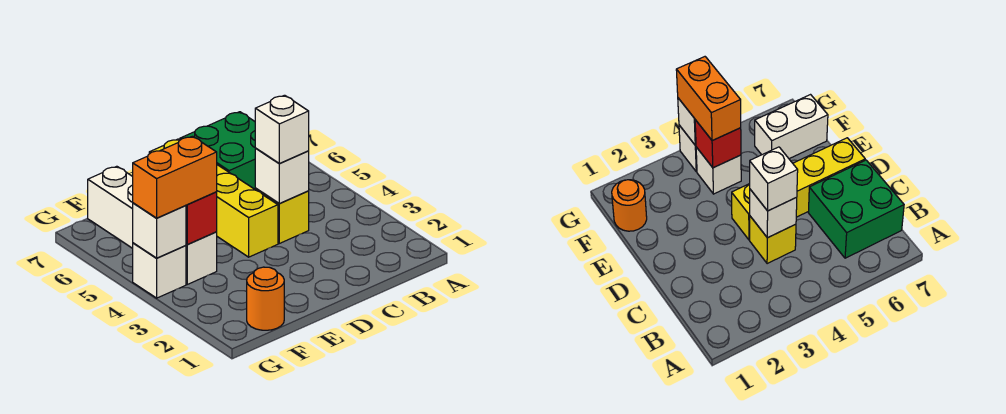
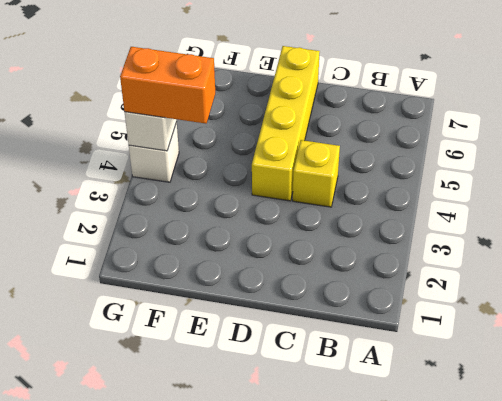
none -> green 2x2 brick [180,112,255,189]
none -> orange 1x1 round brick [247,267,284,330]
none -> white 1x1 brick [186,232,217,284]

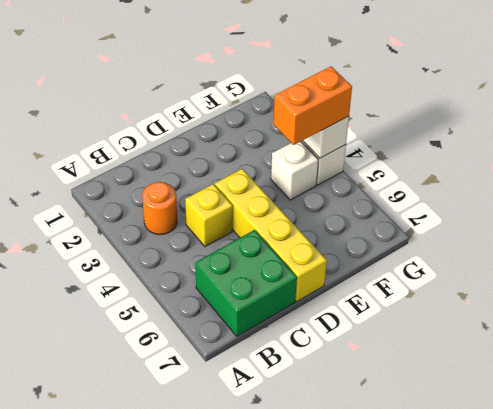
orange 1x1 round brick [142,182,177,235] -> orange 1x1 round brick moved to [247,267,284,330]
none -> white 1x2 brick [88,166,133,248]
none -> white 1x1 brick [255,148,309,203]
none -> red 1x1 brick [186,192,217,245]

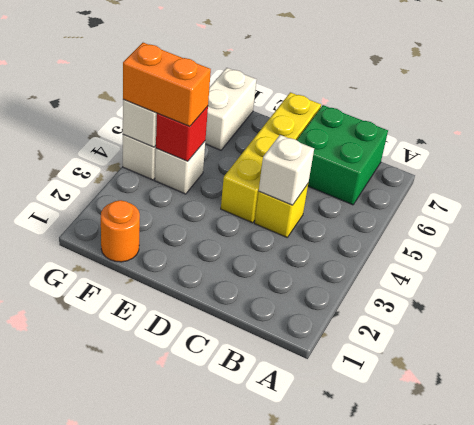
none -> white 1x1 brick [255,95,309,163]

